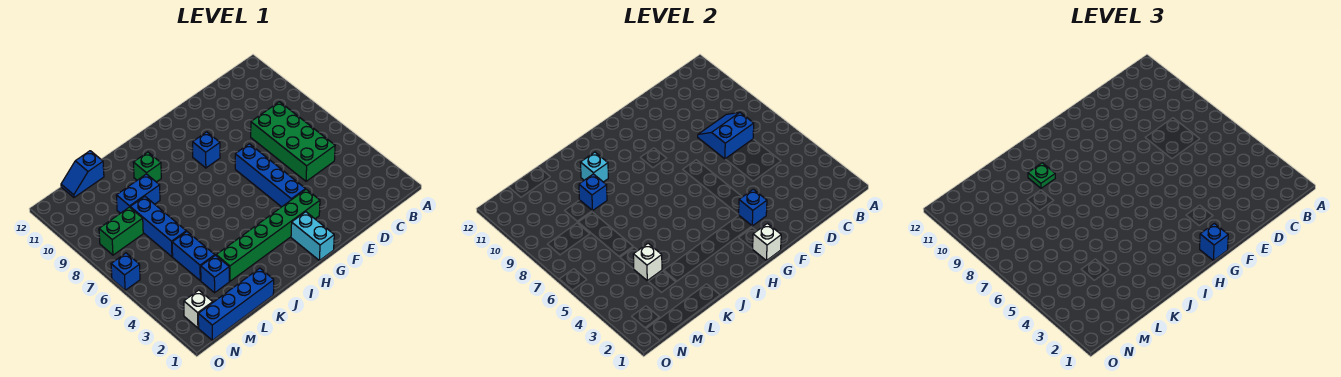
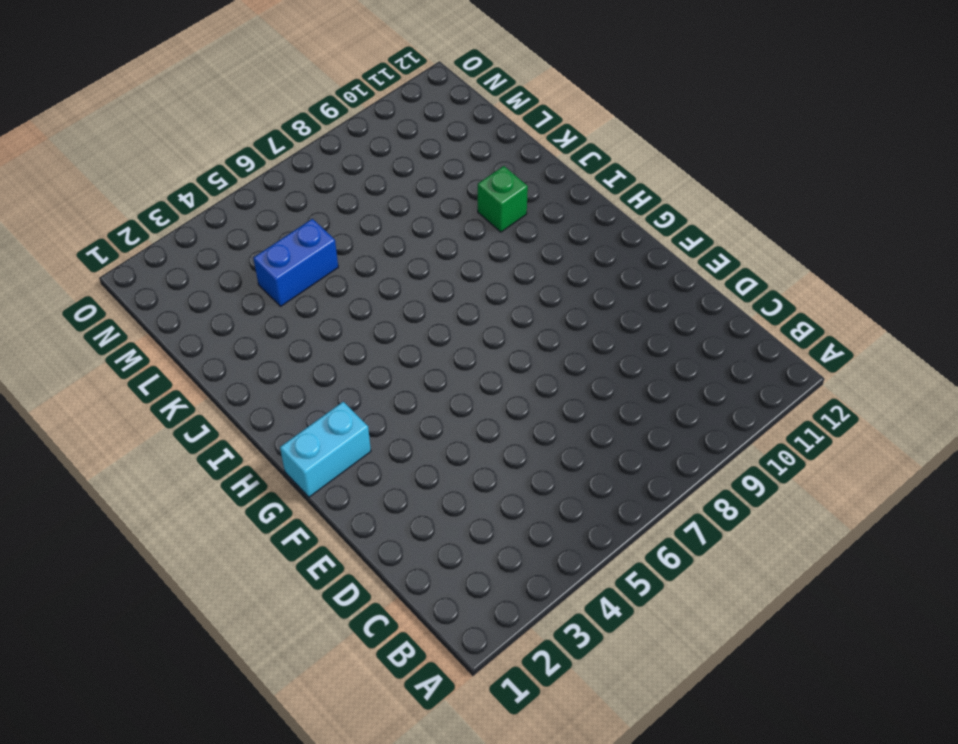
none -> green 2x4 brick [251,102,335,181]
none -> green 1x6 brick [216,189,320,281]
none -> blue 1x4 brick [235,144,306,207]

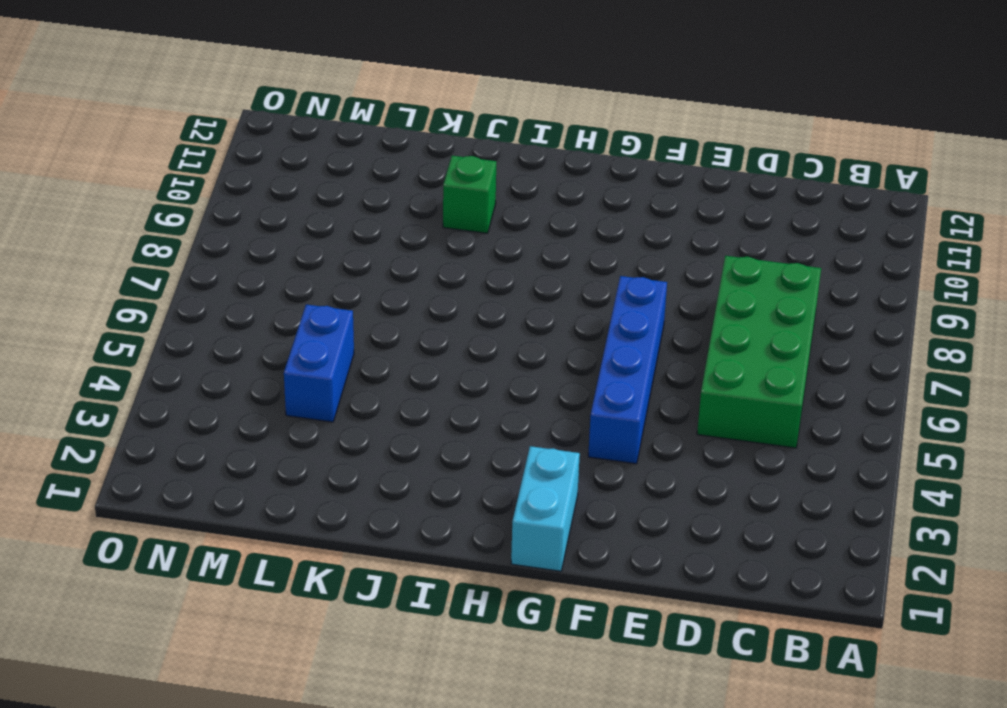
none -> green 1x6 brick [216,189,320,281]
none -> blue 1x1 brick [193,132,220,168]
none -> blue 1x4 brick [198,268,274,340]

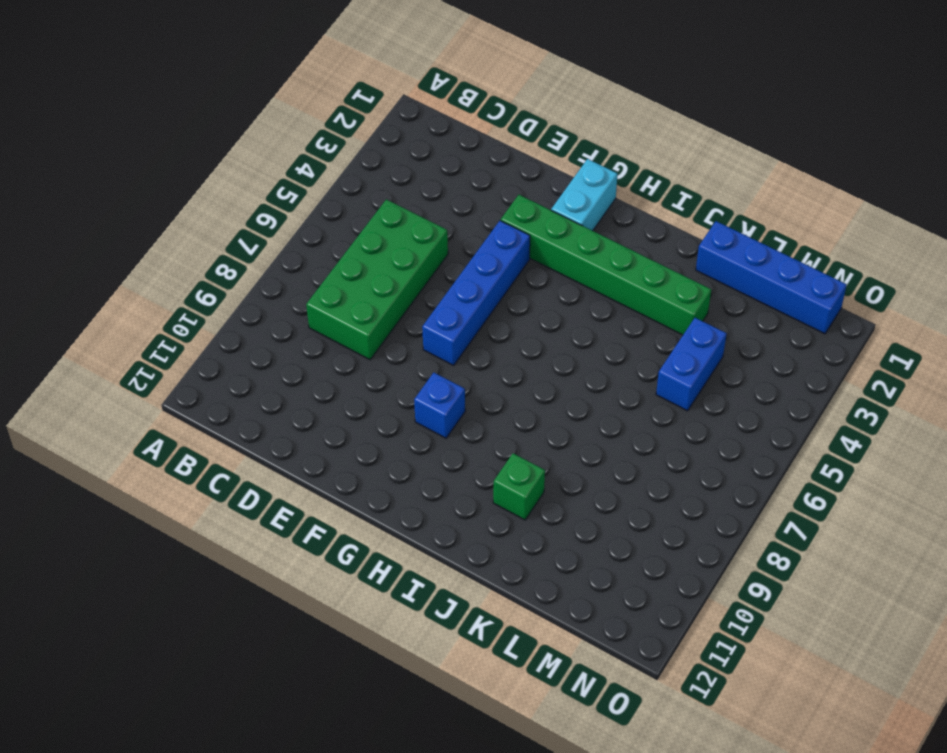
none -> blue 1x2 brick [116,174,160,213]
none -> blue 1x1 brick [201,255,229,293]
none -> blue 1x3 brick [130,196,186,257]

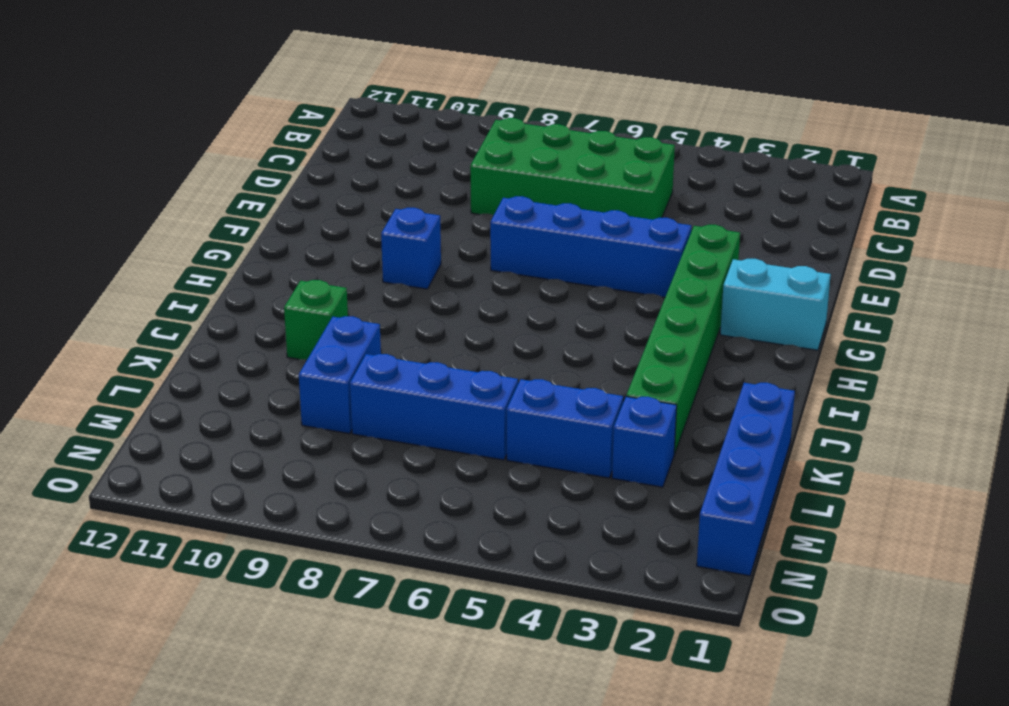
none -> blue 1x2 slope [61,151,104,197]
none -> green 1x2 brick [99,207,143,255]
none -> white 1x1 brick [184,290,213,328]

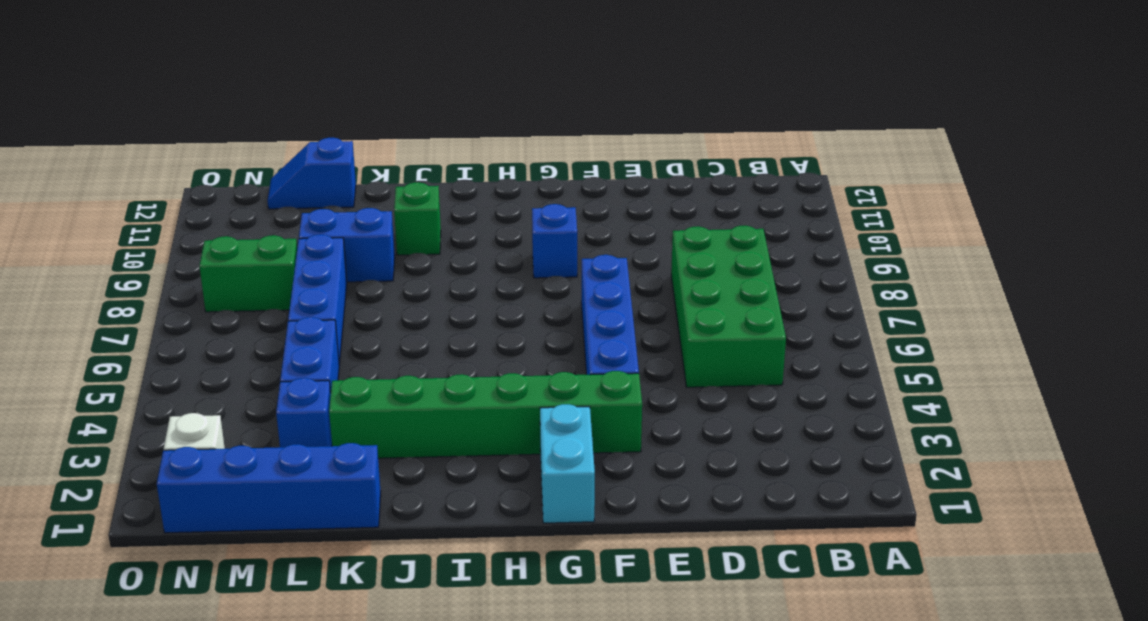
none -> blue 1x1 brick [111,253,140,290]
none -> blue 2x2 slope [698,112,754,159]
none -> blue 1x1 brick [739,189,767,226]

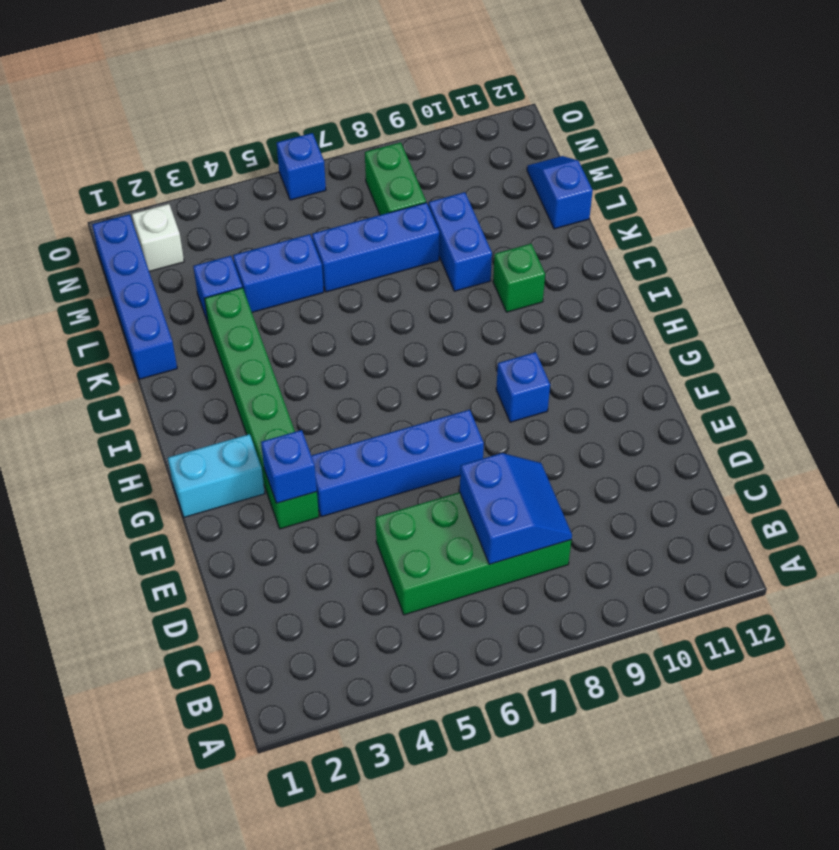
none -> white 1x1 brick [753,224,781,260]
none -> cyan 1x1 brick [580,152,608,182]
none -> blue 1x1 brick [579,174,607,211]

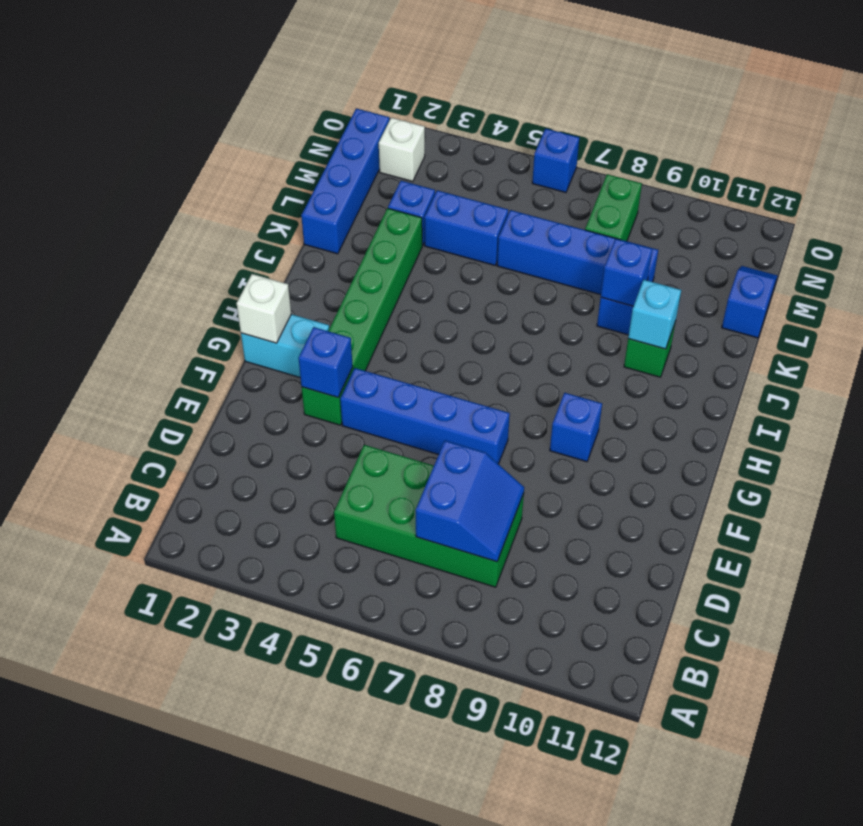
none -> white 1x1 brick [633,243,662,280]
none -> blue 1x1 brick [1200,224,1228,260]
none -> green 1x1 plate [1028,163,1055,188]

